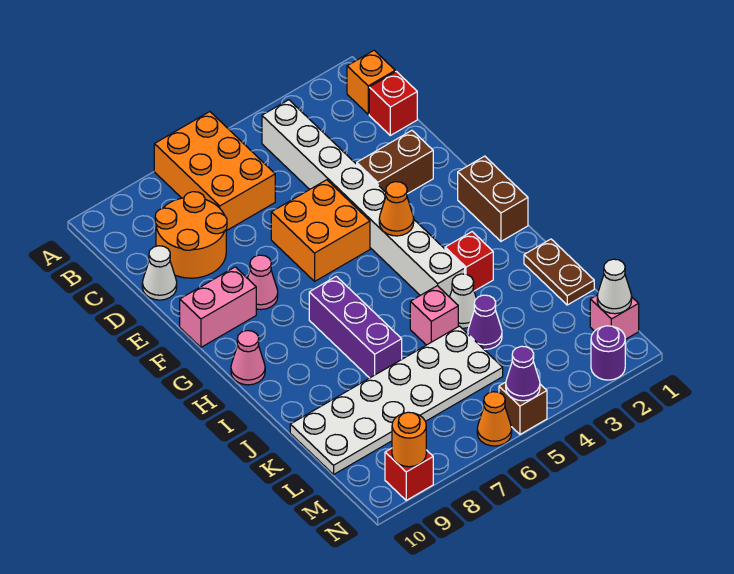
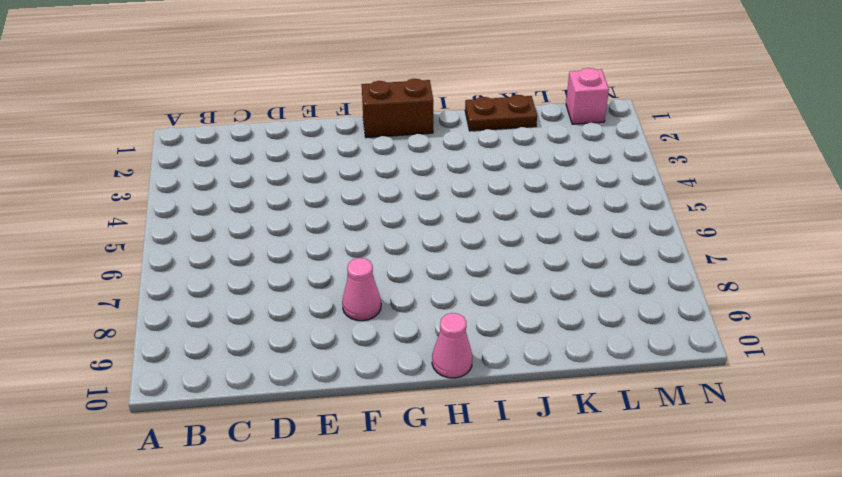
none -> orange 2x3 brick [154,112,275,231]
none -> orange 1x1 brick [347,50,395,114]
none -> white 1x8 brick [262,100,465,297]

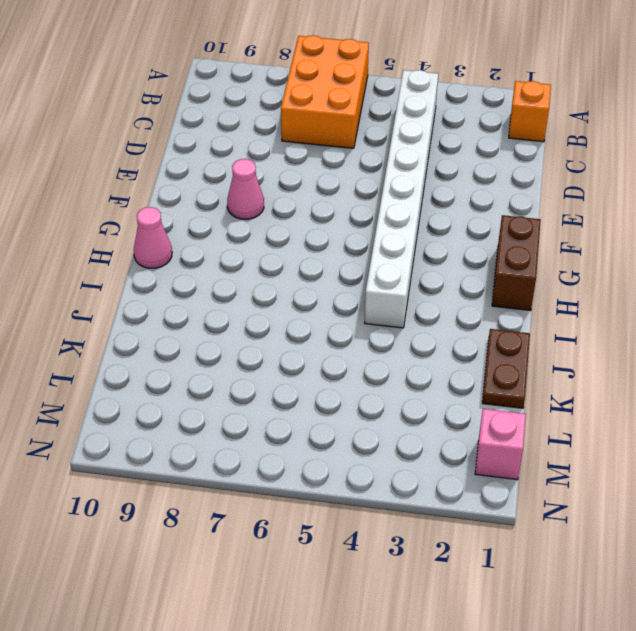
none -> red 1x1 brick [369,72,417,135]
none -> orange 2x2 round brick [155,192,227,278]
none -> white 1x1 cone [142,246,177,300]

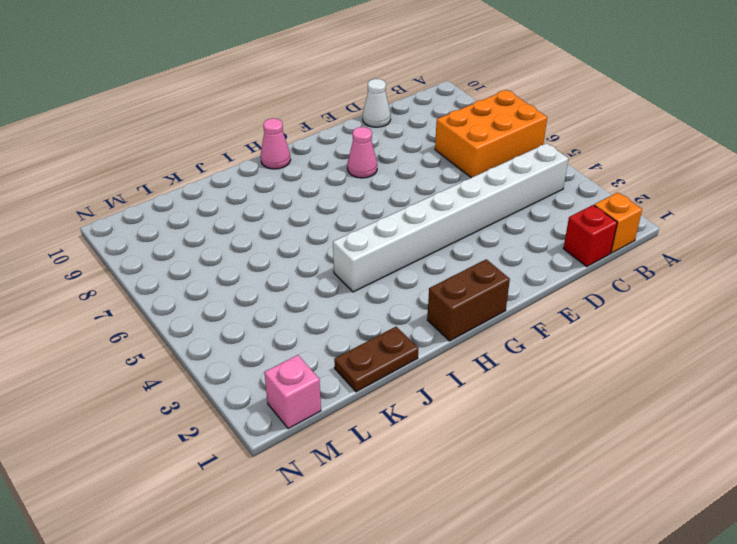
none -> orange 2x2 round brick [155,192,227,278]
none -> brown 1x2 brick [357,131,433,194]
none -> orange 2x2 brick [271,180,370,281]

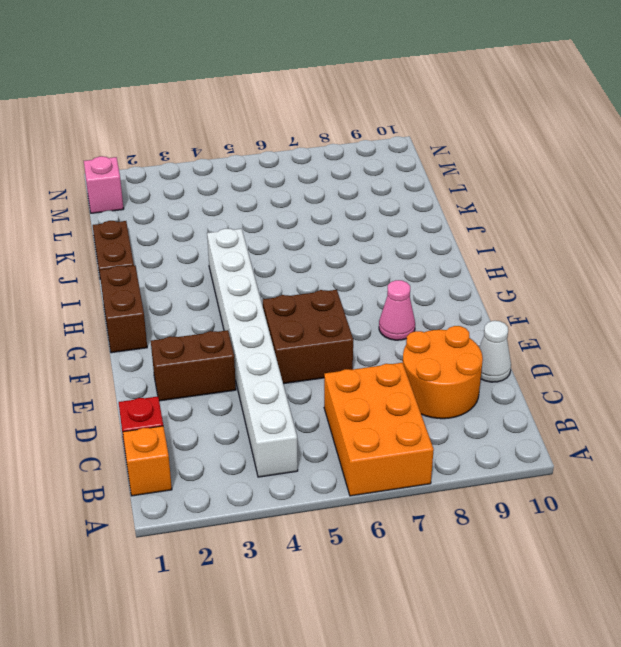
brown 2x2 brick [263,290,353,384] -> orange 2x2 brick [271,180,370,281]
none -> pink 1x2 brick [180,267,256,347]
none -> purple 1x3 brick [309,276,402,378]
none -> pink 1x1 cone [231,331,265,385]

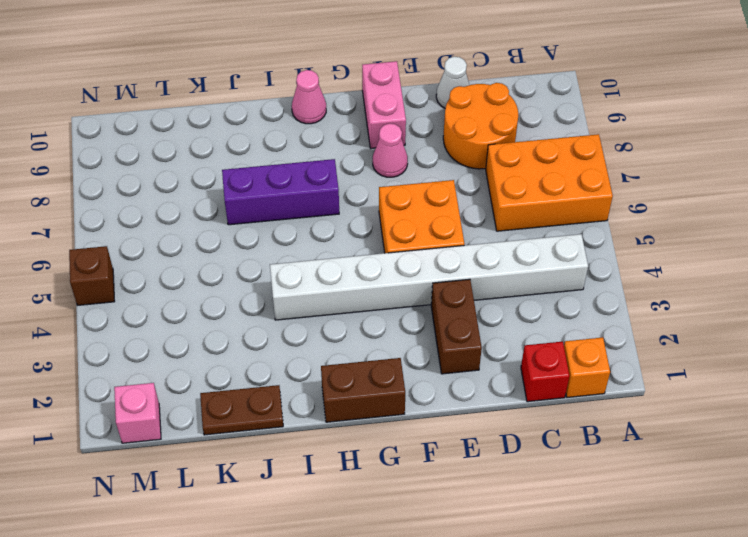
none -> red 1x1 brick [445,232,493,291]
none -> white 1x1 cone [450,274,476,328]
none -> pink 1x1 brick [410,286,458,345]

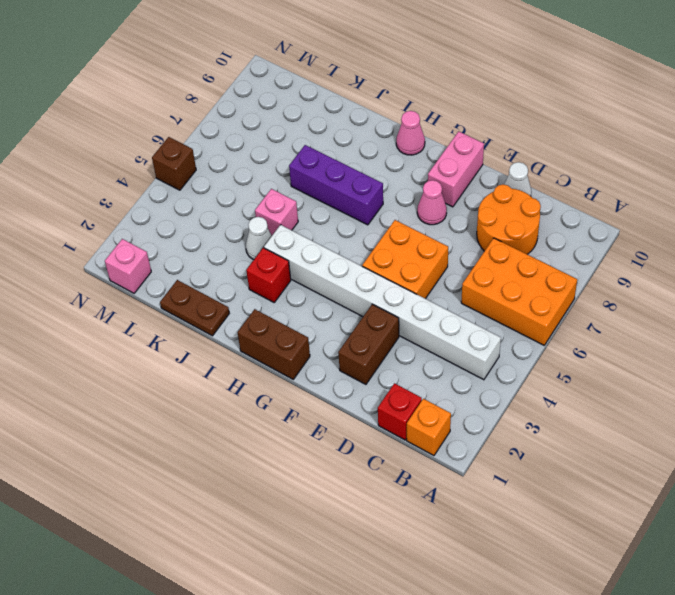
none -> purple 1x1 cone [468,295,502,349]
none -> white 2x6 plate [290,326,503,474]
none -> purple 1x1 round brick [591,326,625,380]

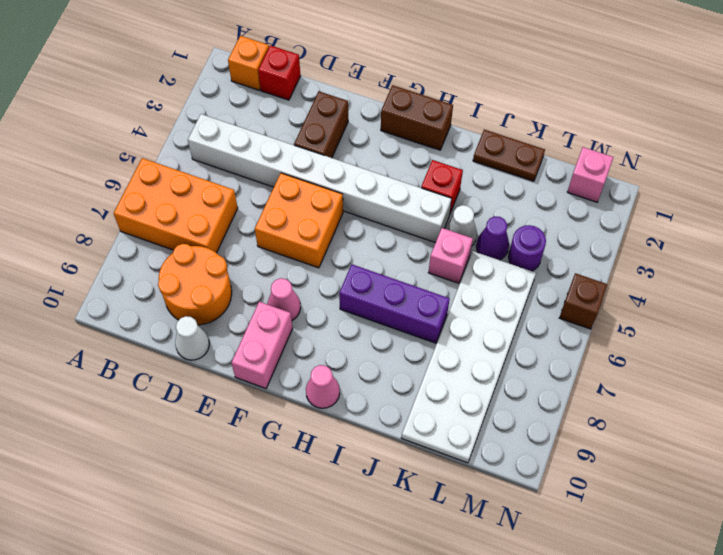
purple 1x1 round brick [509,225,546,271] -> purple 1x1 round brick moved to [591,326,625,380]
none -> orange 1x1 cone [477,392,512,446]
none -> red 1x1 brick [385,448,433,500]
none -> orange 1x1 cone [379,182,414,236]

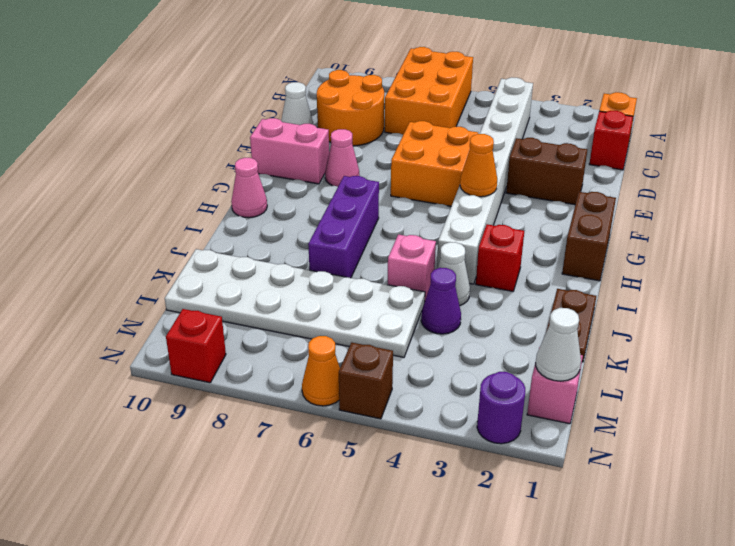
none -> purple 1x1 cone [506,346,540,401]
none -> orange 1x1 round brick [392,412,426,467]

